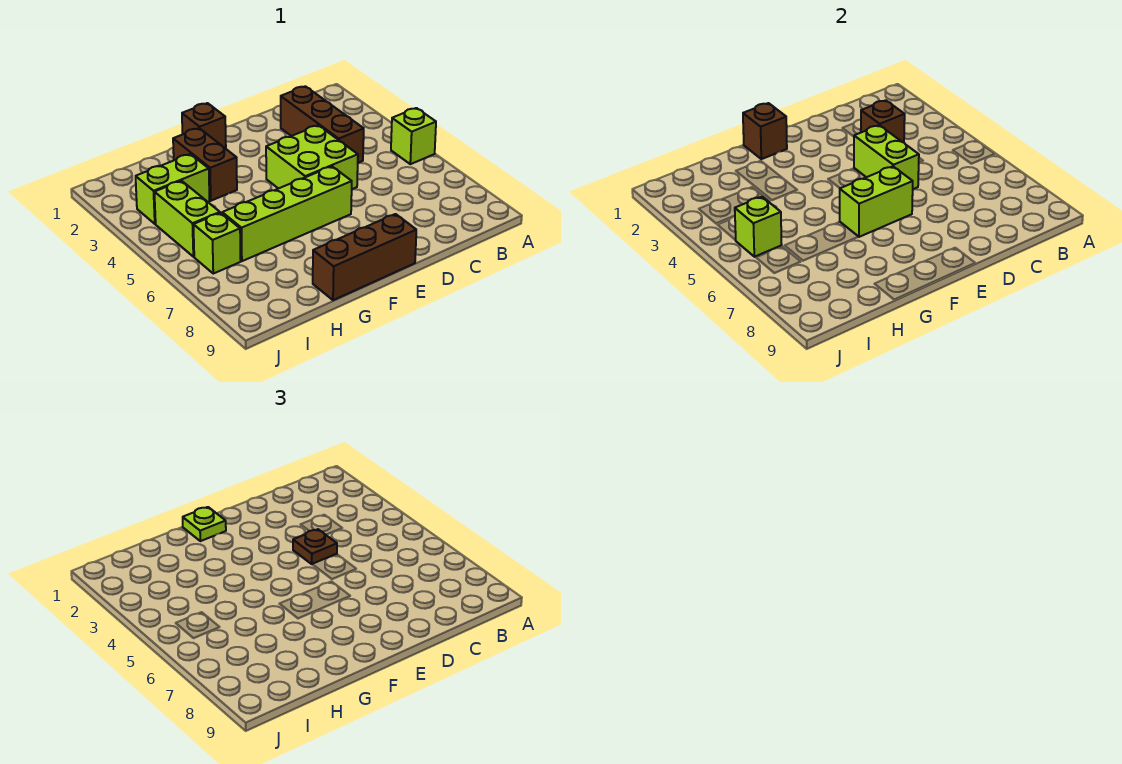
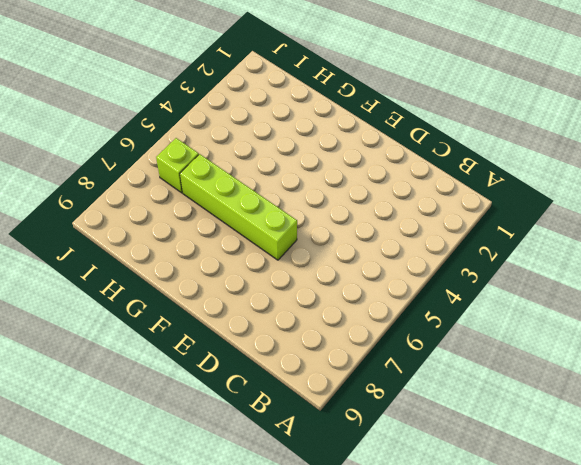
none -> lime 1x1 brick [391,108,436,164]
none -> brown 1x3 brick [281,86,364,163]
none -> lime 2x2 brick [266,125,358,189]

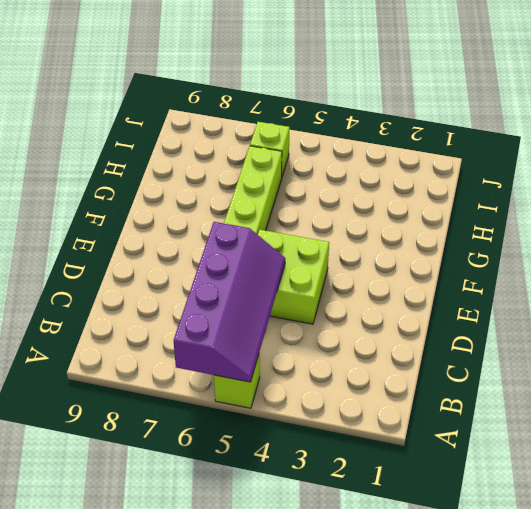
purple 2x4 slope [173,222,285,382] -> lime 1x2 brick [854,125,919,189]
none -> brown 1x3 brick [281,86,364,163]
none -> brown 1x3 brick [313,214,416,300]
none -> brown 1x1 brick [182,103,226,149]

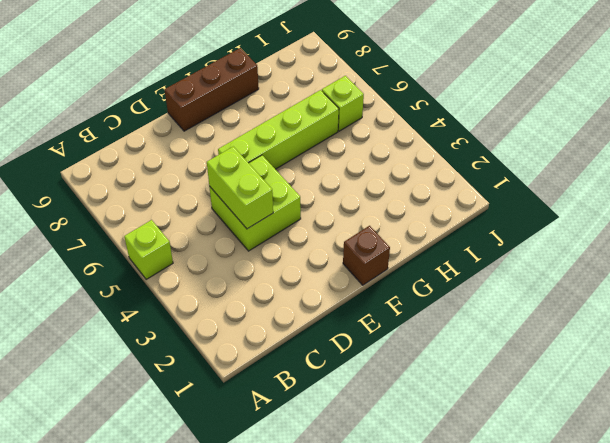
none -> brown 1x3 brick [281,86,364,163]
none -> brown 1x2 brick [173,128,237,201]
none -> lime 1x2 brick [136,154,209,224]

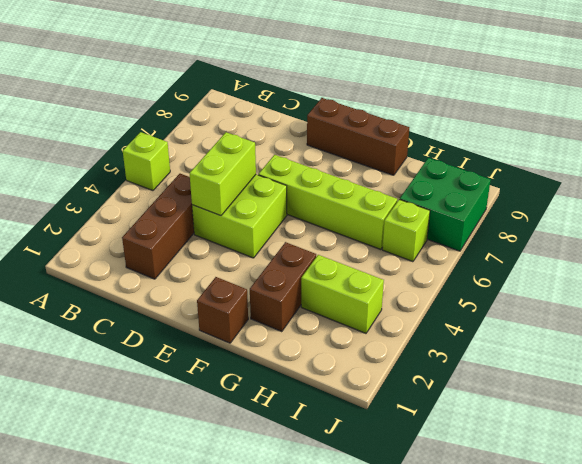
green 2x2 brick [400,158,491,251] -> none
none -> lime 1x2 brick [154,181,220,257]
none -> brown 1x1 brick [861,100,905,143]
none -> lime 1x2 brick [840,166,913,237]

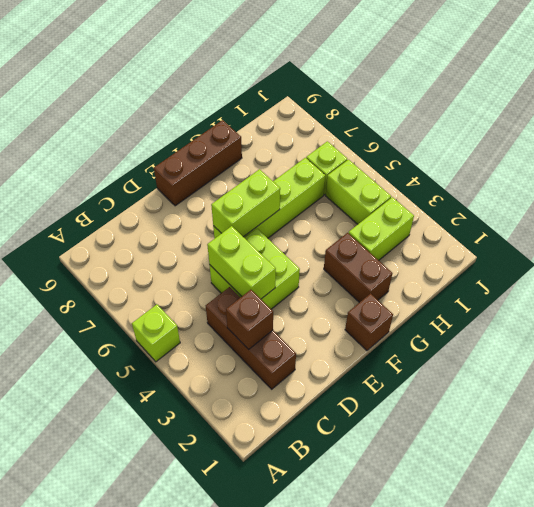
none -> brown 1x1 brick [743,103,787,159]
none -> lime 1x1 brick [735,197,782,257]
none -> brown 1x1 plate [293,529,337,564]

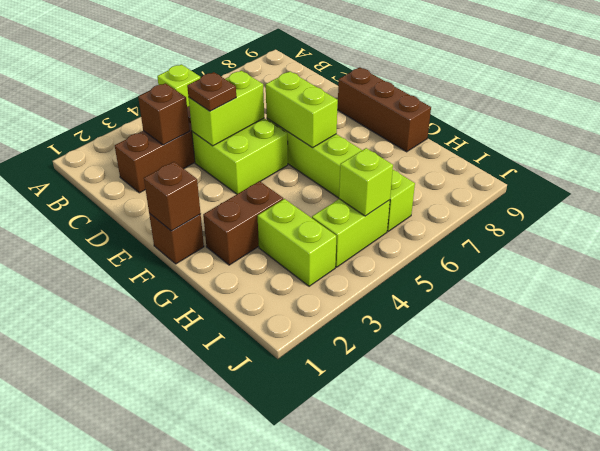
none -> lime 1x1 plate [183,507,226,541]

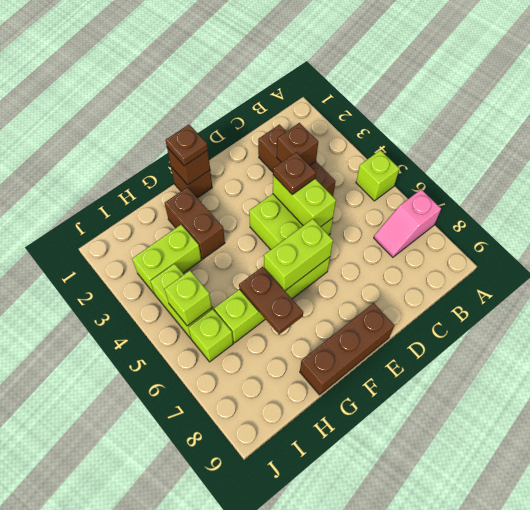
pink 1x2 slope [374,189,441,257] -> none
brown 1x1 plate [165,125,208,166] -> lime 1x1 plate [183,507,226,541]
brown 1x2 plate [239,267,303,335] -> none

